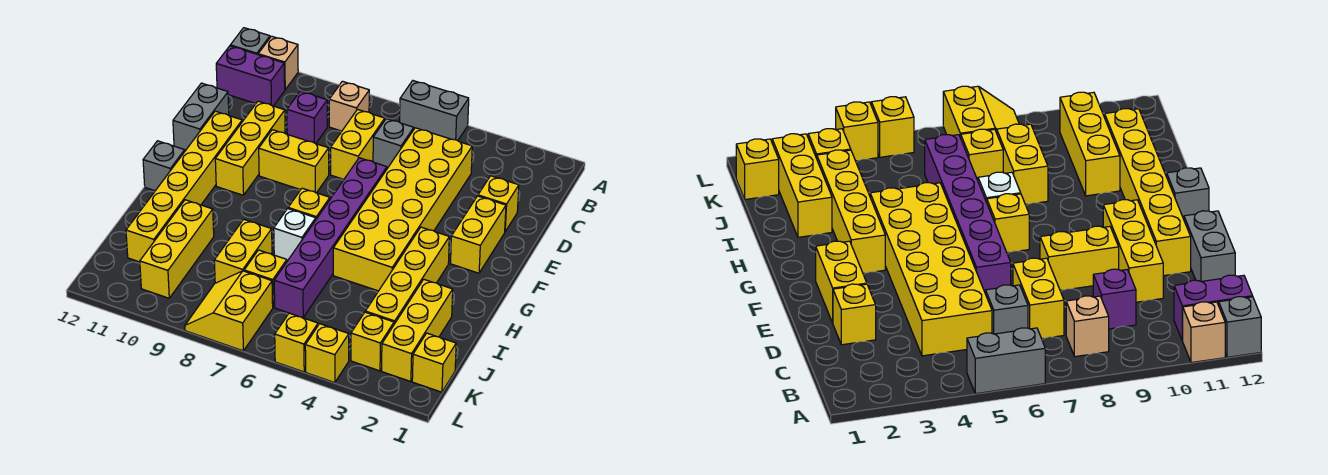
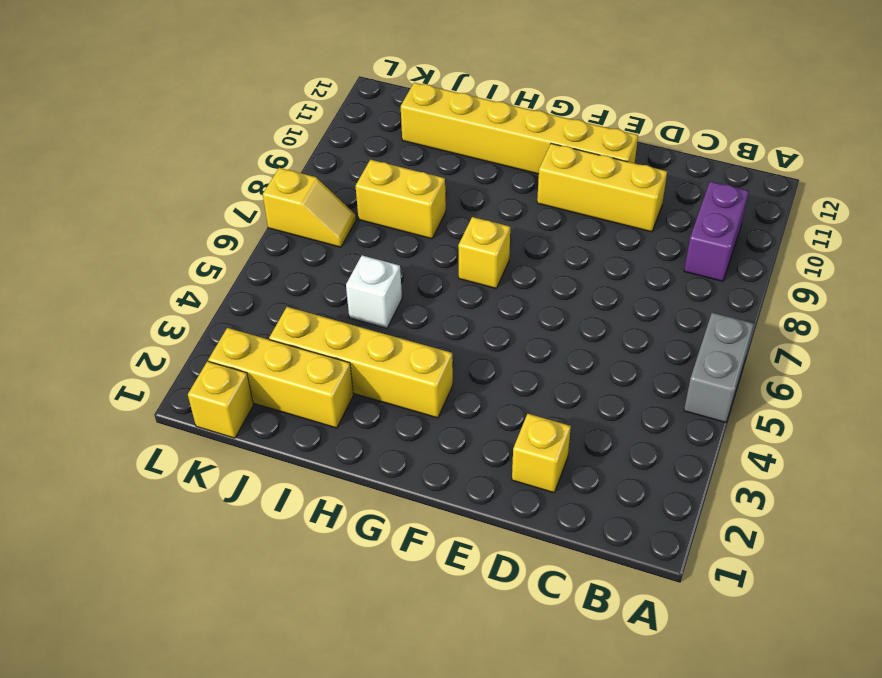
purple 1x2 brick [684,182,749,281] -> purple 1x2 brick moved to [216,46,285,106]
white 1x1 brick [346,255,402,328] -> white 1x1 brick moved to [274,209,316,260]
yellow 1x2 slope [263,168,356,247] -> yellow 2x2 slope [185,271,273,351]
none -> tan 1x1 brick [258,36,298,90]
none -> grey 1x1 brick [230,28,270,55]
none -> tan 1x1 brick [329,81,369,131]

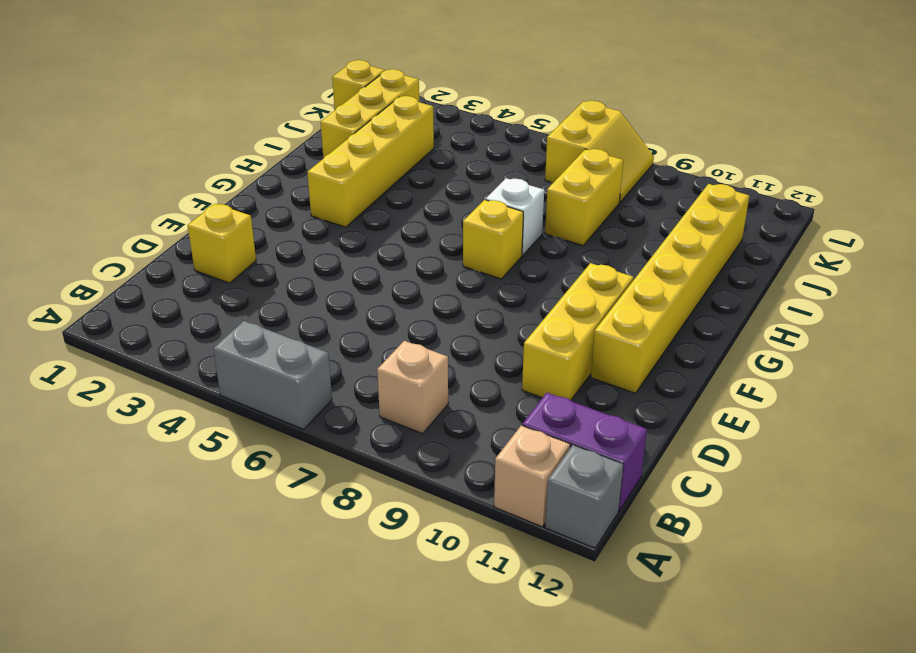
none -> yellow 2x6 brick [333,128,472,291]
none -> grey 1x1 brick [373,119,414,168]
none -> yellow 1x2 brick [331,110,385,179]

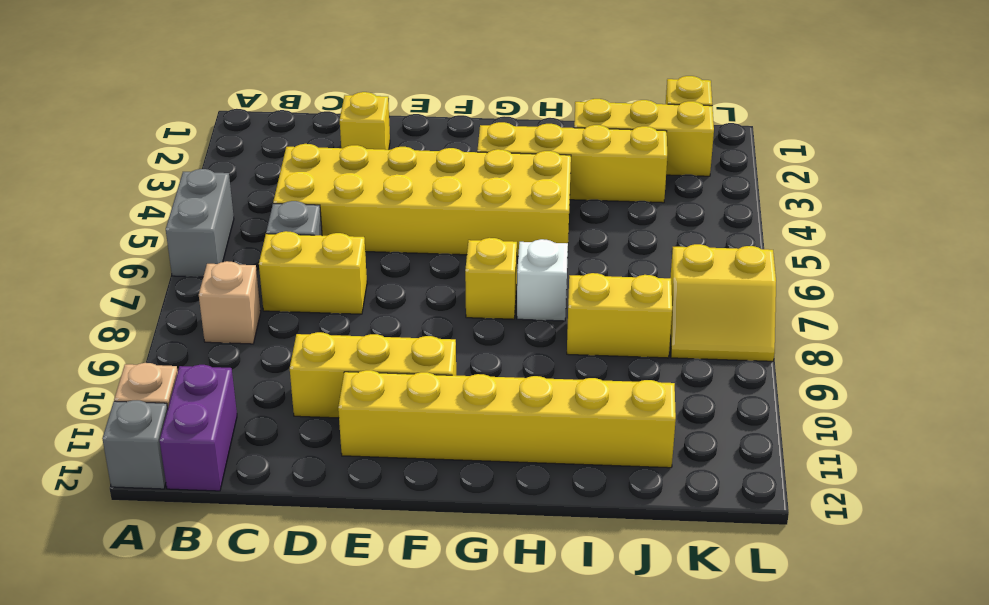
none -> purple 1x1 brick [287,91,327,144]
none -> grey 1x2 brick [173,83,229,151]
none -> yellow 1x2 brick [451,196,506,273]

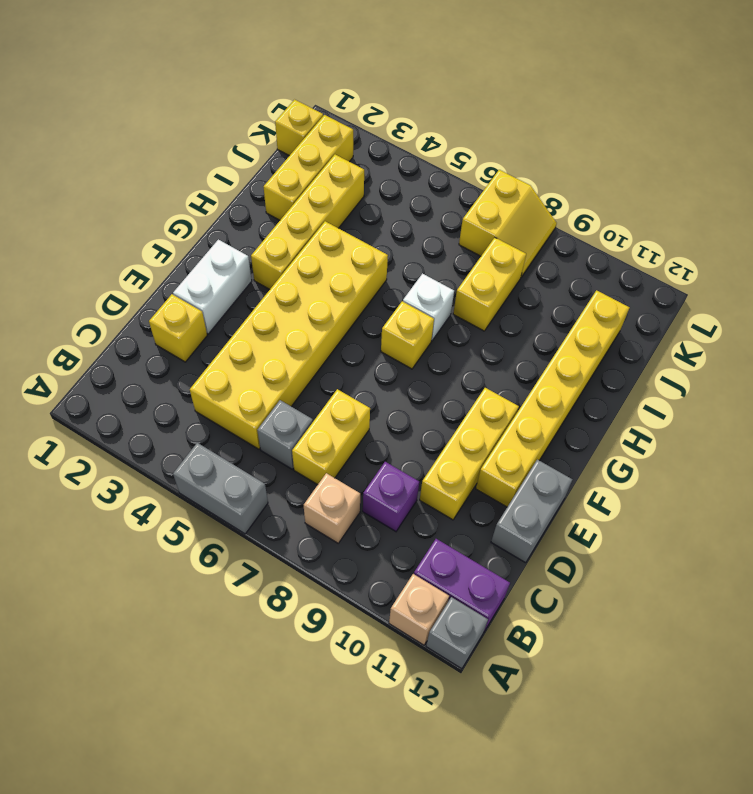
white 1x2 brick [173,240,252,334] -> yellow 1x2 brick [451,196,506,273]
none -> purple 1x6 brick [274,158,387,318]
none -> yellow 1x2 brick [259,130,329,193]
none -> grey 1x1 brick [143,141,185,191]

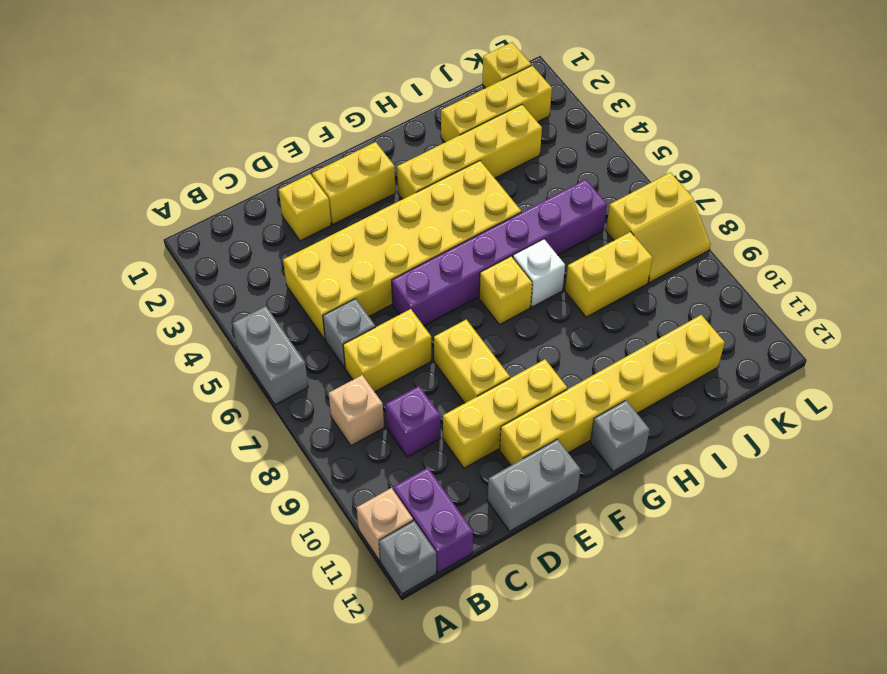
none -> yellow 1x3 brick [140,200,214,298]
none -> yellow 1x1 brick [244,250,287,307]
none -> yellow 1x1 brick [351,312,394,371]

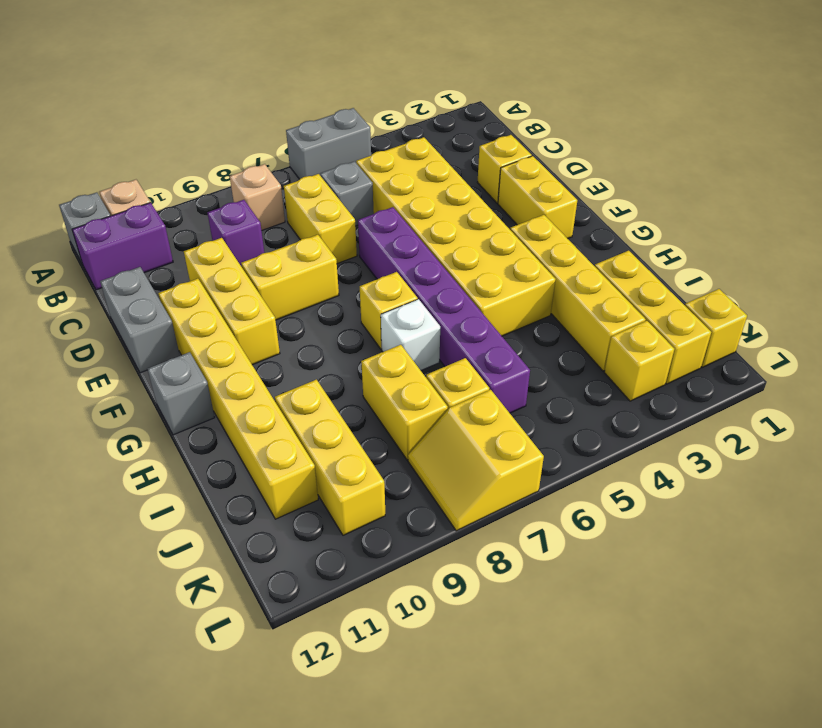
none -> yellow 1x1 brick [305,324,349,383]
none -> yellow 1x1 brick [275,313,318,372]

